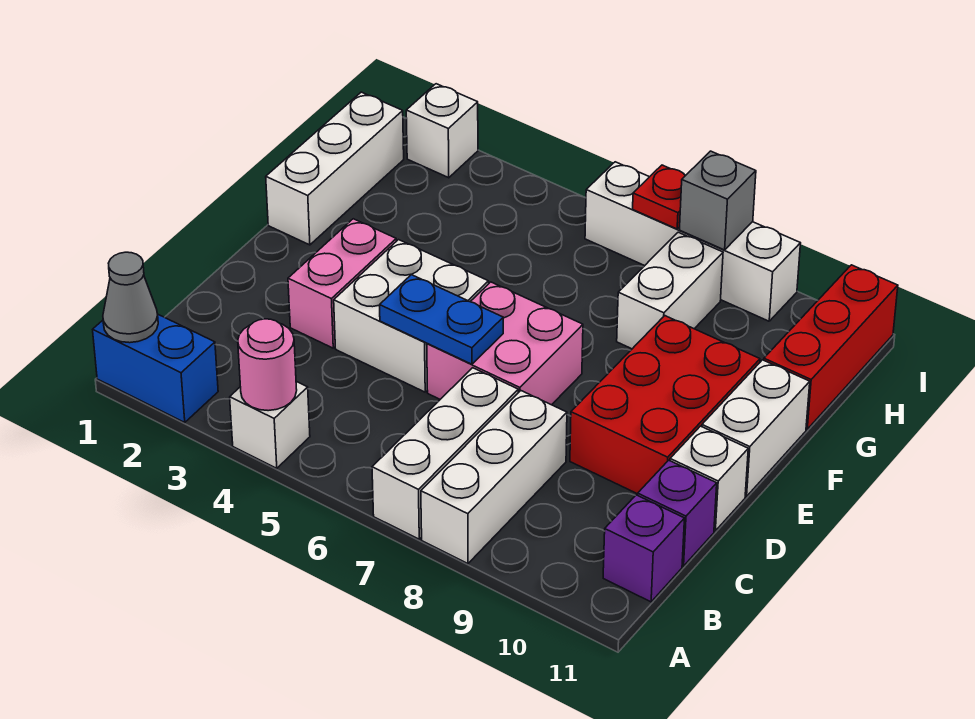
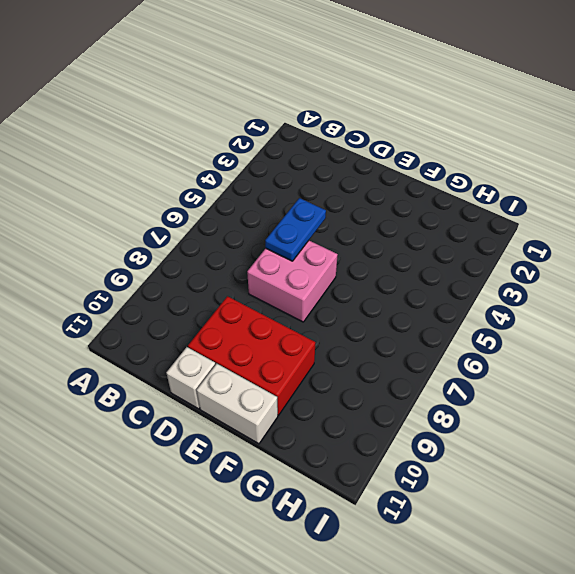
none -> blue 1x2 brick [93,315,218,422]
none -> white 1x1 brick [230,381,310,468]
none -> white 1x3 brick [372,368,518,539]

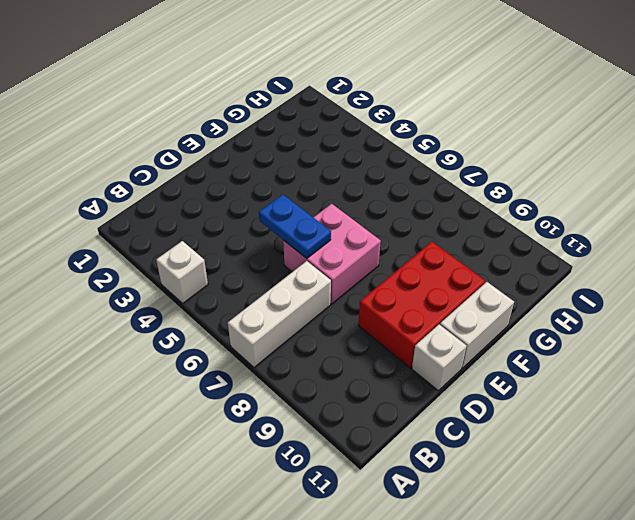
none -> blue 1x2 brick [93,315,218,422]
none -> white 1x3 brick [421,391,567,564]
none -> purple 1x1 brick [603,495,685,602]

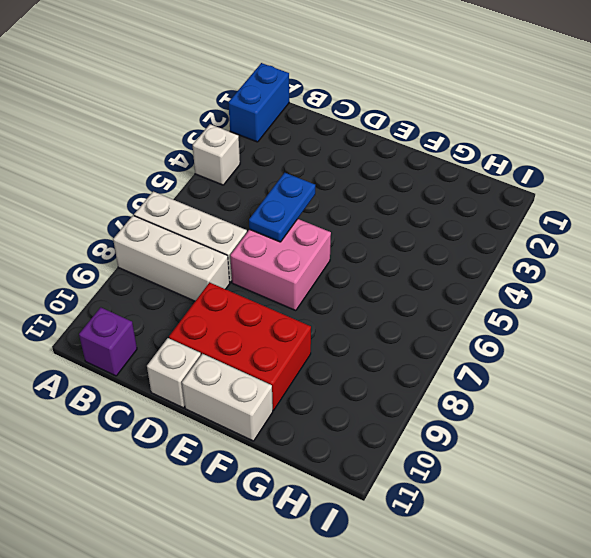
none -> purple 1x1 brick [638,460,717,566]
none -> pink 1x2 brick [288,219,396,348]
none -> white 2x2 brick [334,240,489,392]

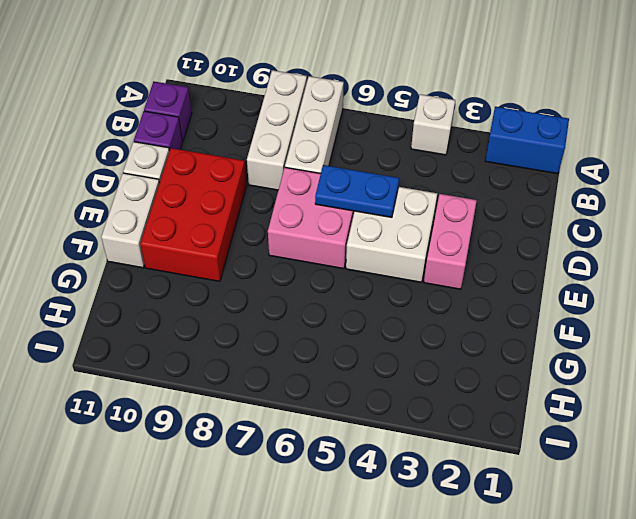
none -> white 1x3 brick [266,92,404,245]
none -> white 1x2 brick [617,232,723,349]
none -> red 1x3 brick [764,265,898,429]

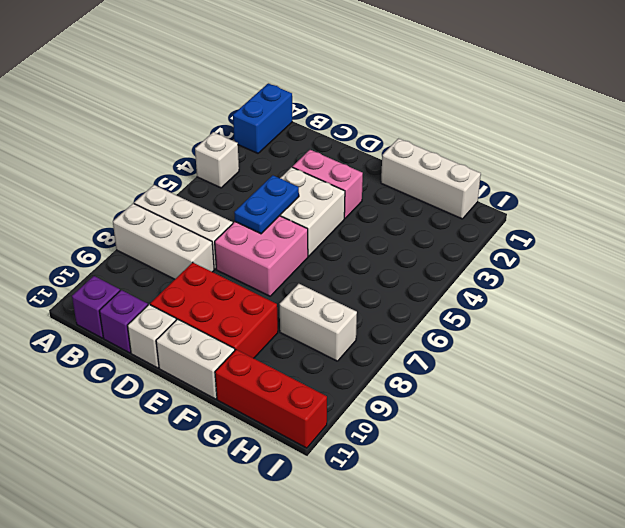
none -> white 1x1 brick [406,84,478,178]
none -> white 1x4 brick [585,162,801,321]
none -> grey 1x1 cone [103,252,158,343]

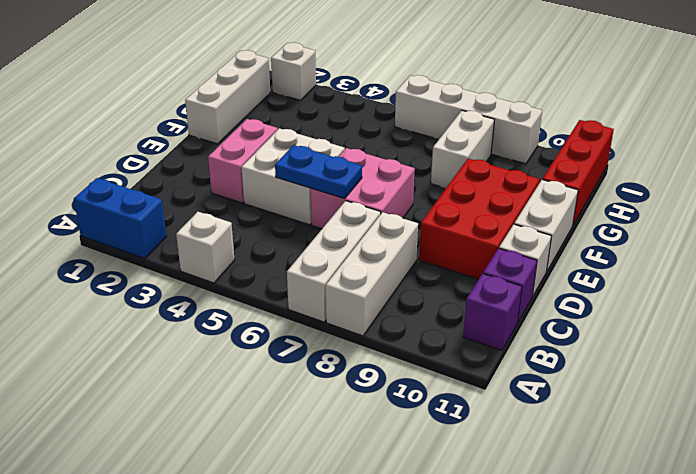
none -> grey 1x1 cone [103,252,158,343]
none -> pink 1x1 round brick [238,319,297,411]
none -> red 1x1 plate [633,165,685,229]

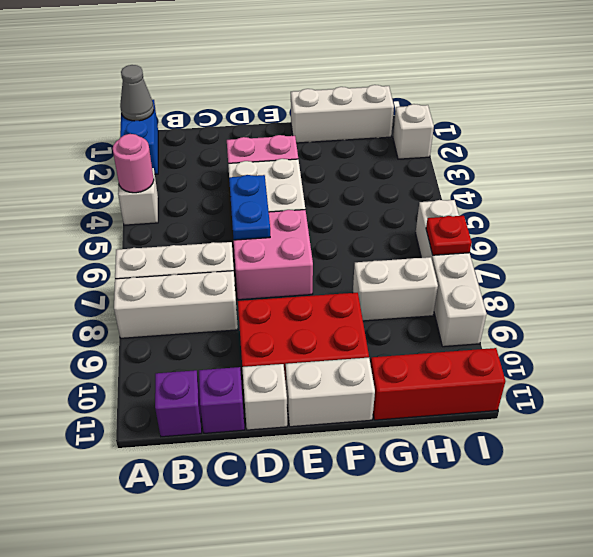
none -> grey 1x1 brick [680,151,756,250]

